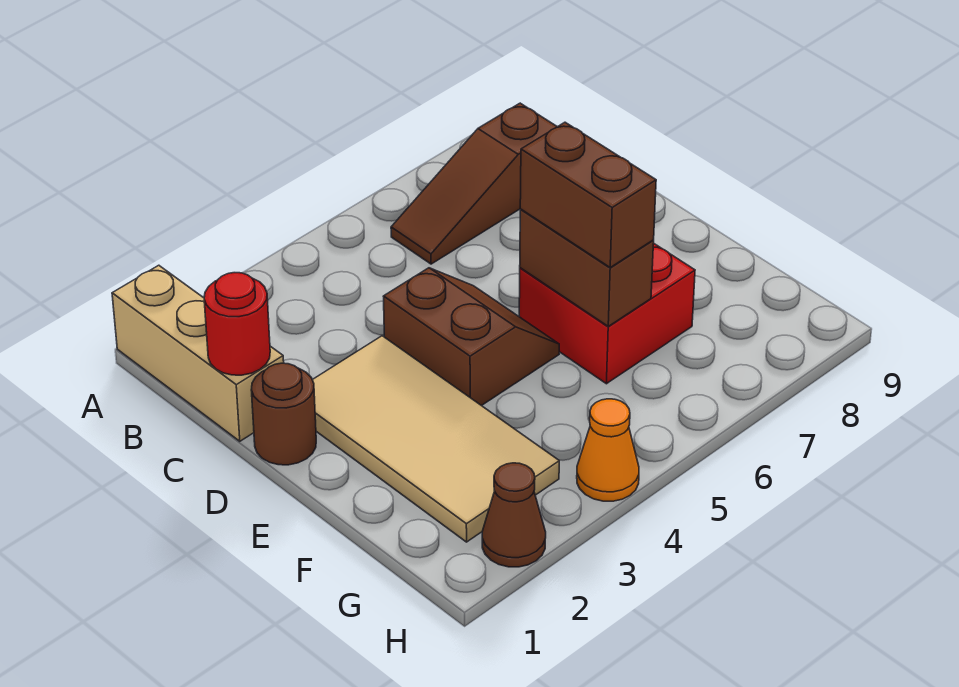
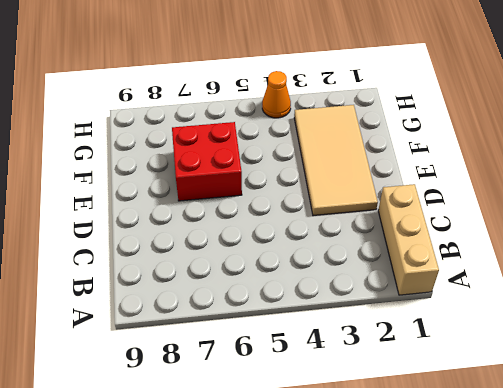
none -> brown 1x3 slope [391,103,557,264]
none -> brown 1x1 round brick [251,363,316,465]

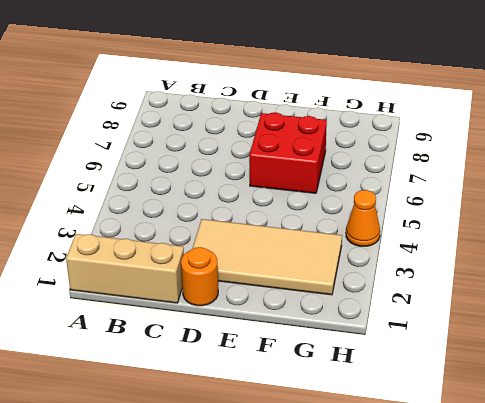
orange 1x1 round brick [181,247,218,306] -> brown 1x1 round brick [251,363,316,465]
none -> brown 1x3 slope [391,103,557,264]
none -> brown 2x2 slope [383,268,559,406]

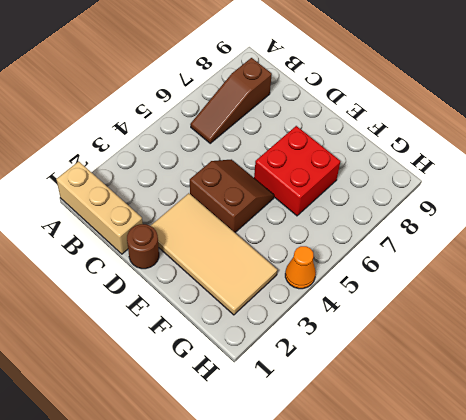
none -> brown 1x1 cone [482,463,546,567]
none -> red 1x1 round brick [204,273,270,375]

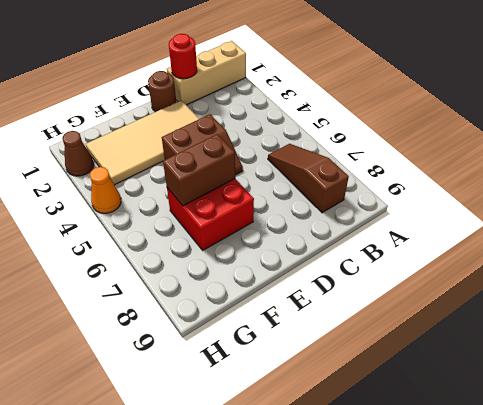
none -> brown 1x2 brick [520,122,656,267]

